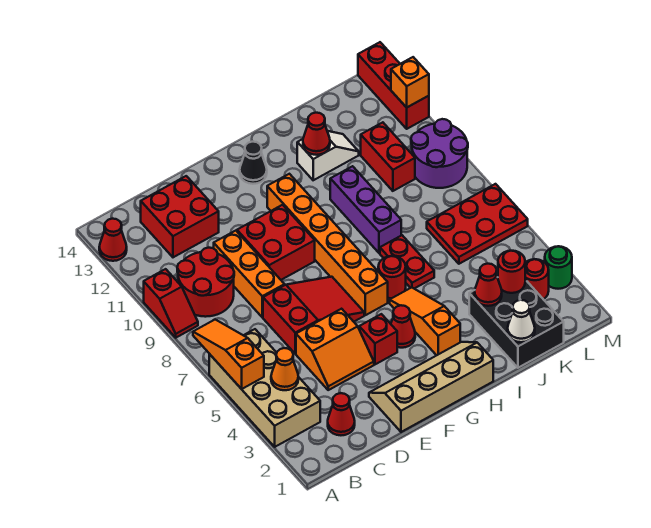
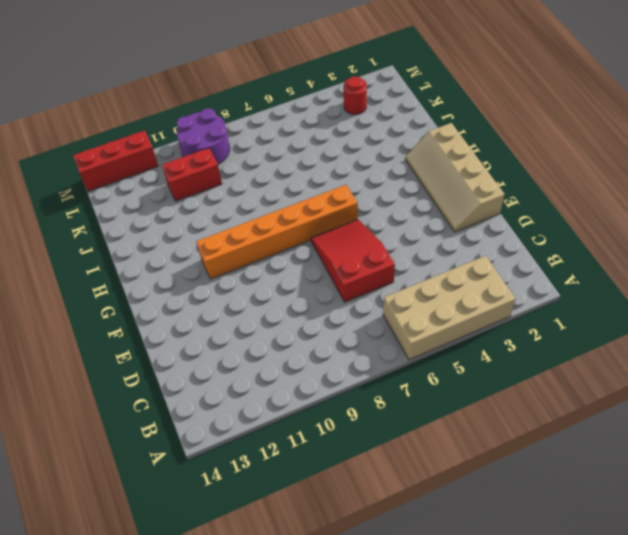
none -> red 1x2 slope [144,269,198,338]
none -> red 1x1 cone [99,219,127,261]
none -> red 2x2 round brick [177,248,234,317]
none -> red 1x1 cone [328,393,355,435]

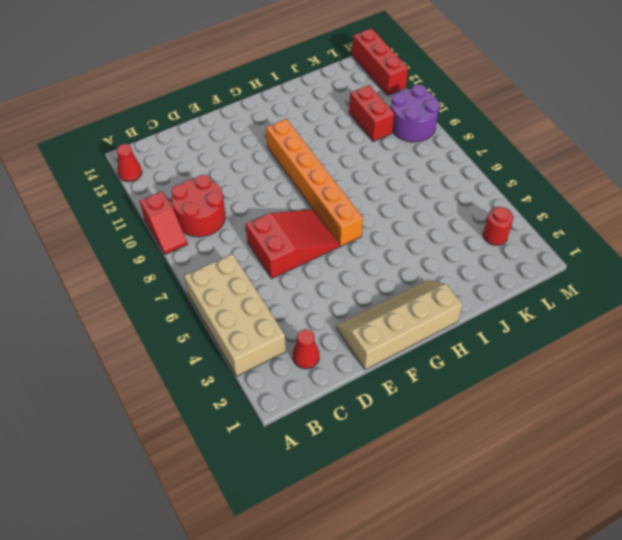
none -> red 2x2 brick [141,176,219,257]
none -> orange 2x2 slope [296,309,374,390]
none -> orange 1x3 brick [214,231,285,317]
none -> red 2x2 brick [237,205,315,280]

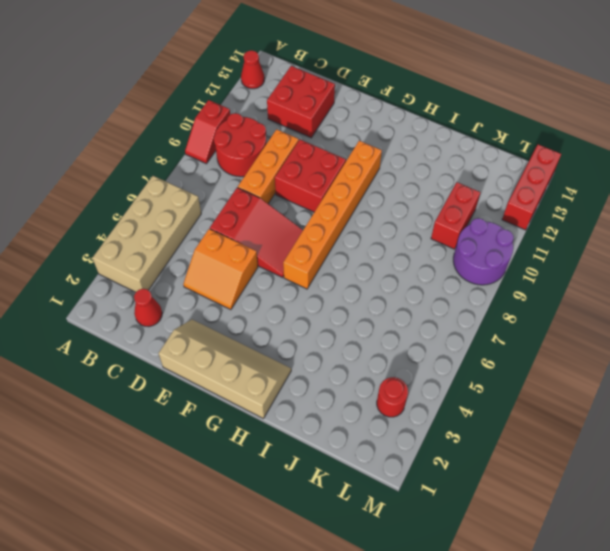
none -> red 1x1 brick [359,314,397,364]
none -> red 1x1 cone [391,305,415,348]
none -> black 1x1 cone [240,142,267,184]
none -> orange 1x3 slope [390,288,460,355]

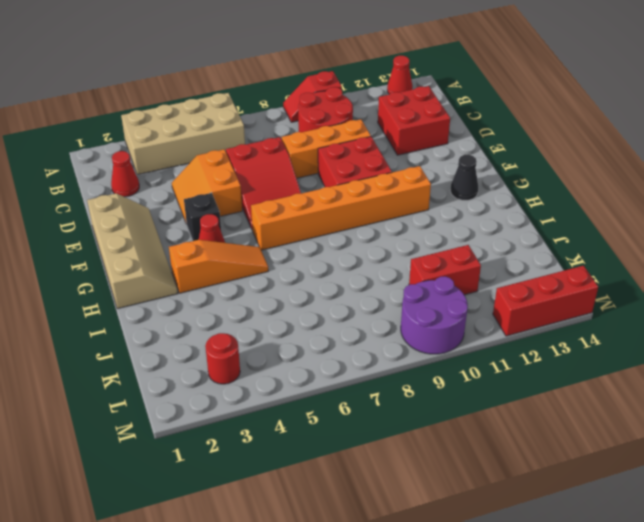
black 1x1 brick [184,193,221,241] -> red 1x1 brick [359,314,397,364]
none -> red 1x1 round brick [378,256,406,298]
none -> red 1x2 plate [380,235,434,288]
none -> purple 1x3 brick [330,166,401,253]
none -> white 1x2 slope [297,131,359,180]

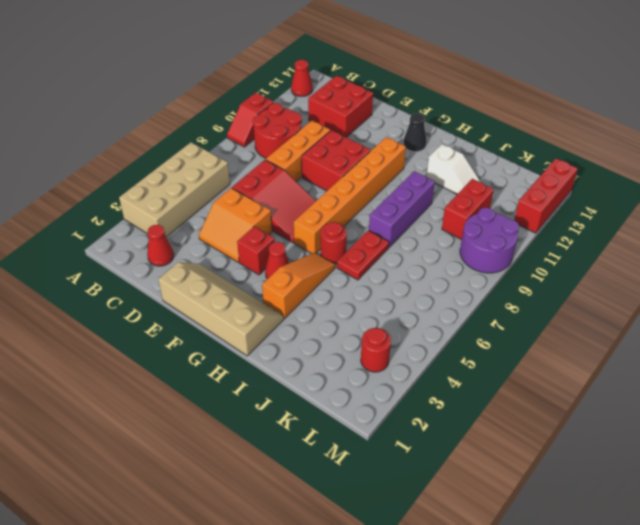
none -> black 2x3 brick [469,280,564,368]
none -> red 2x3 plate [427,184,528,264]
none -> green 1x1 round brick [545,246,572,289]
none -> orange 1x3 slope [193,320,264,389]

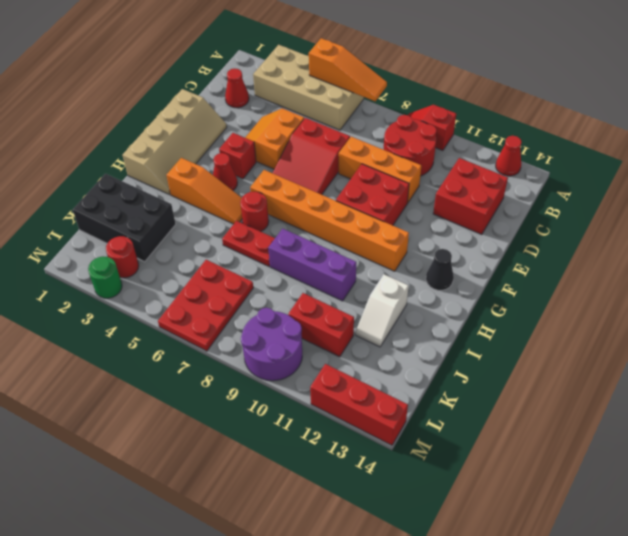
none -> orange 1x1 cone [271,348,298,390]
none -> red 1x1 cone [303,113,330,155]
none -> white 1x1 cone [508,300,535,342]
none -> red 1x1 cone [475,264,502,306]

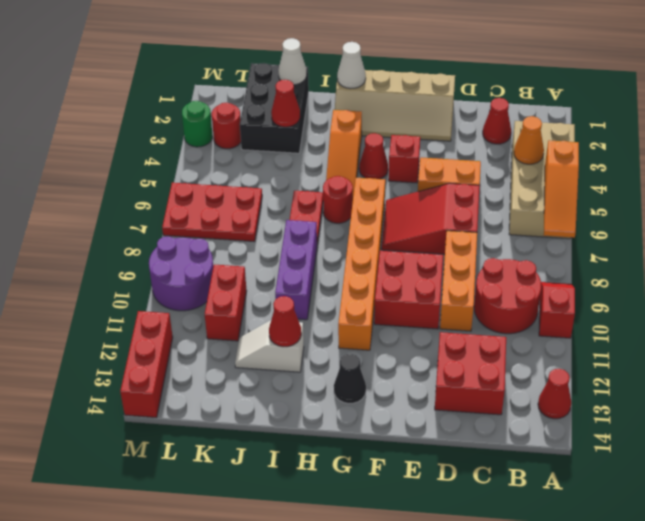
white 1x1 cone [337,42,366,89] -> none
none -> red 1x1 round brick [498,251,525,293]
none -> orange 1x1 brick [391,57,429,107]

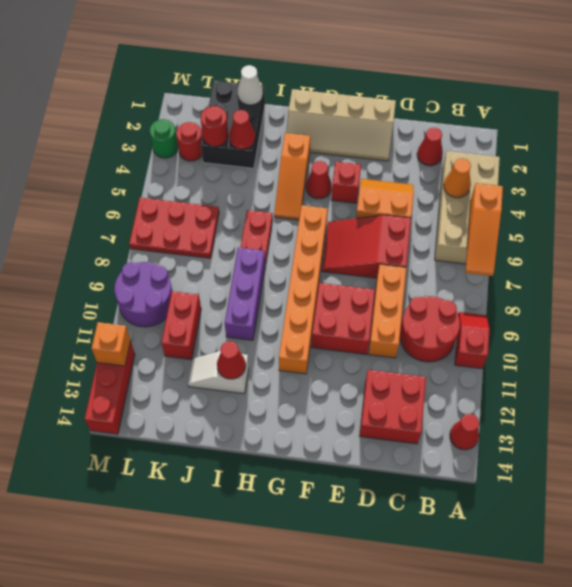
none -> black 1x1 cone [240,142,267,184]
none -> red 1x1 round brick [378,256,406,298]

